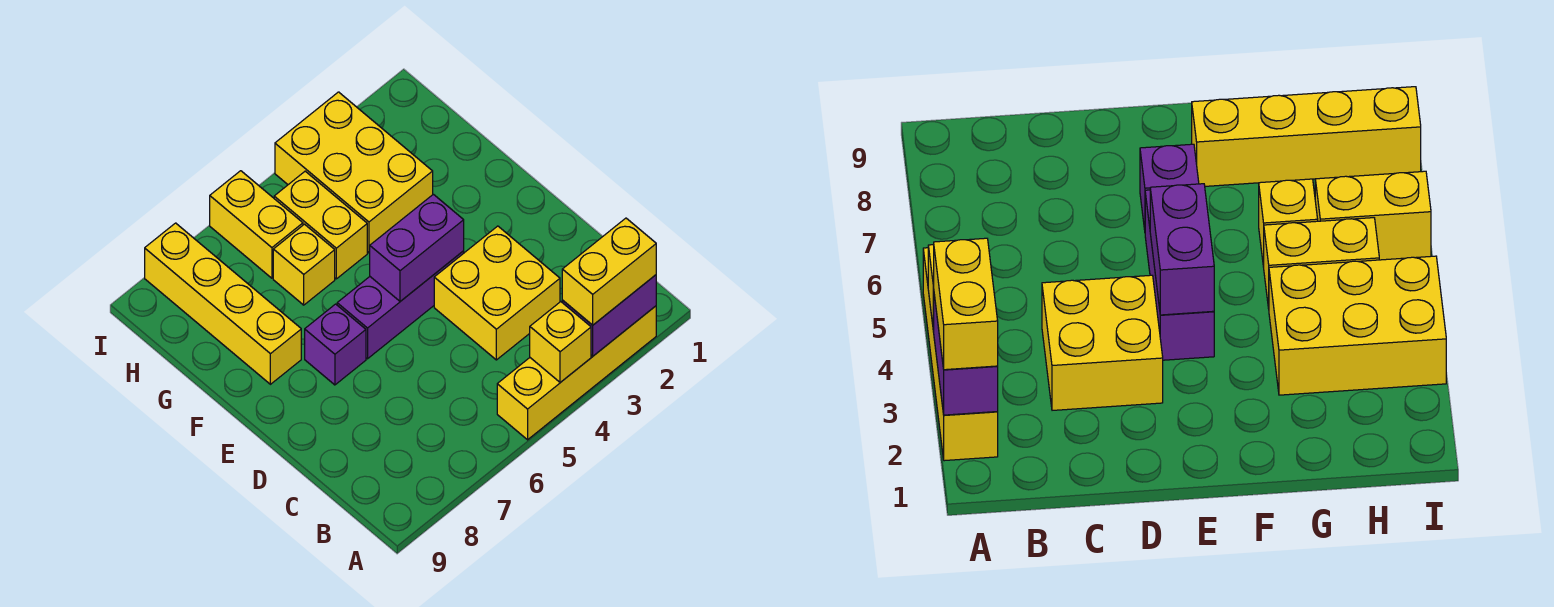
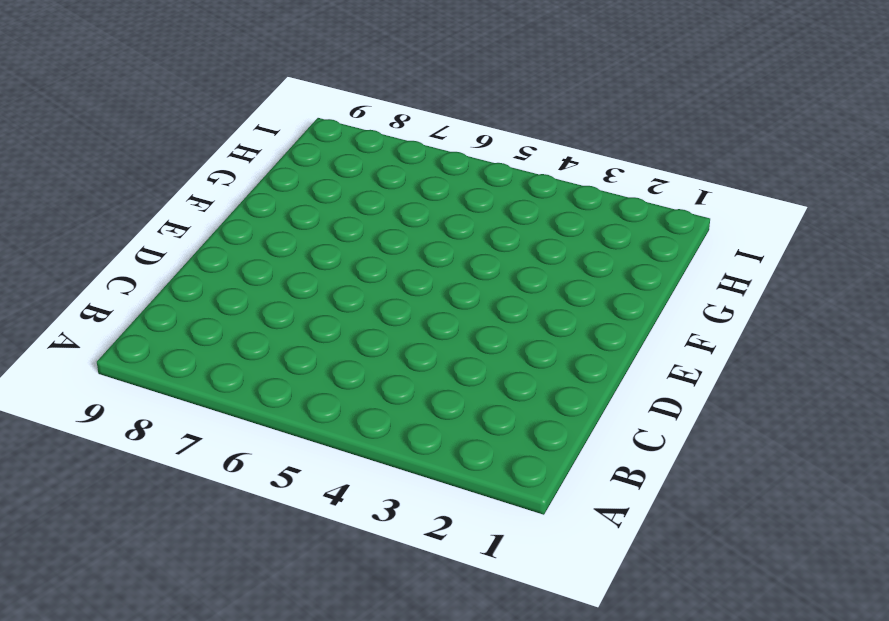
none -> yellow 1x4 brick [497,306,656,440]
none -> yellow 2x2 brick [434,226,560,360]
none -> purple 1x3 brick [337,251,464,359]

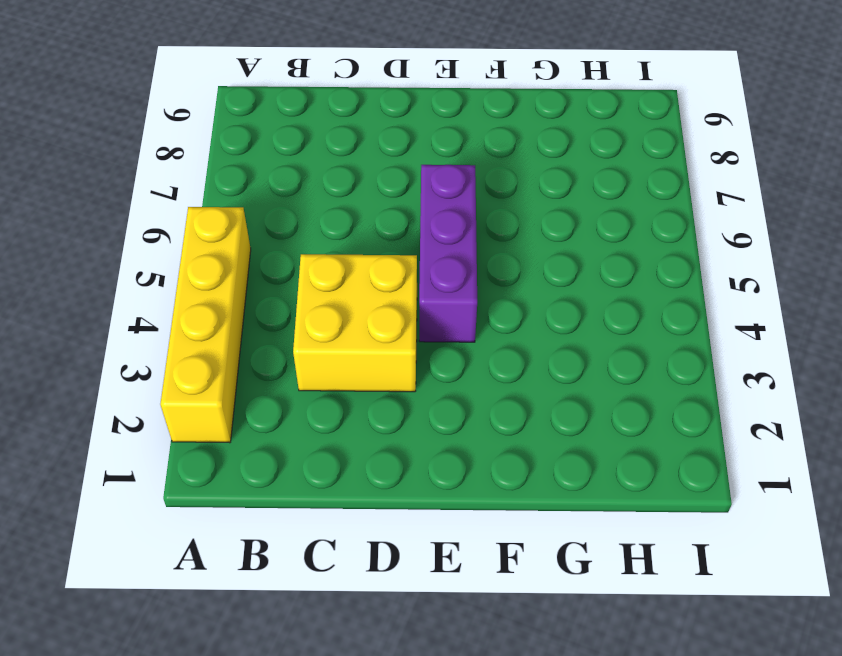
none -> purple 1x1 brick [305,304,366,385]
none -> yellow 1x4 brick [145,223,301,384]
none -> yellow 2x3 brick [275,92,433,253]

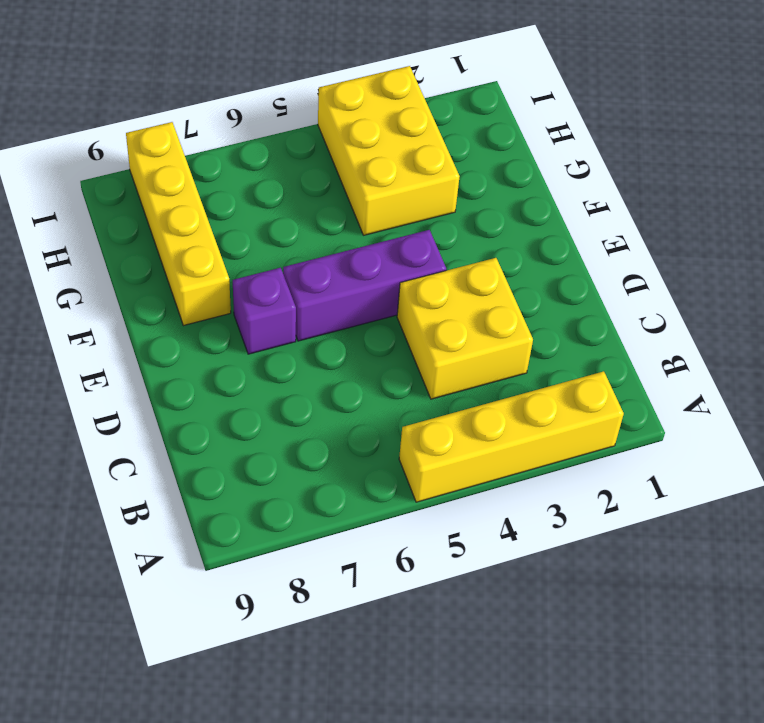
none -> yellow 1x2 brick [274,171,367,279]
none -> yellow 1x1 brick [273,224,335,305]
none -> yellow 1x2 brick [210,171,303,278]

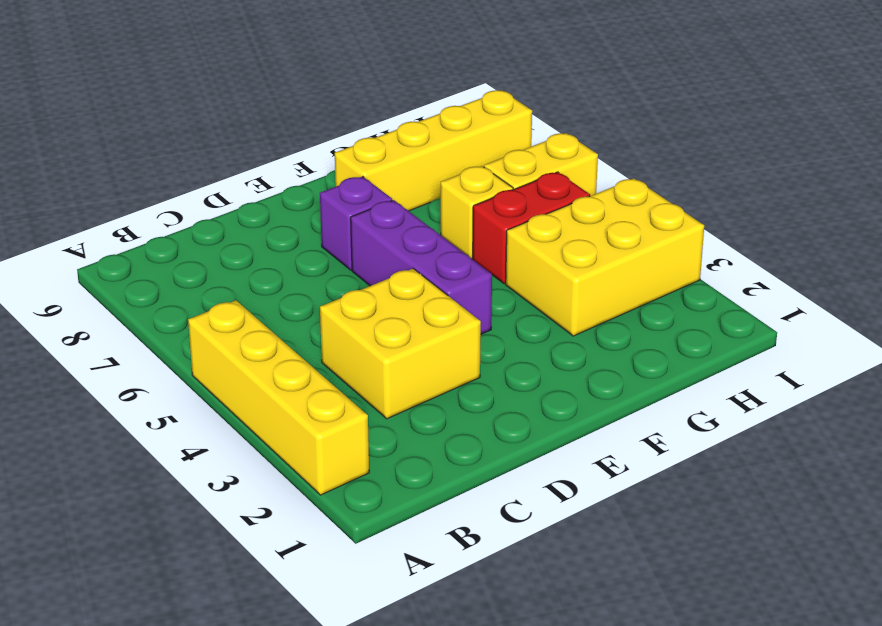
red 1x2 brick [473,172,590,284] -> yellow 1x2 brick [274,171,367,279]
none -> purple 1x2 brick [562,275,656,356]
none -> yellow 1x1 brick [530,302,591,382]
none -> purple 1x2 brick [370,194,464,301]

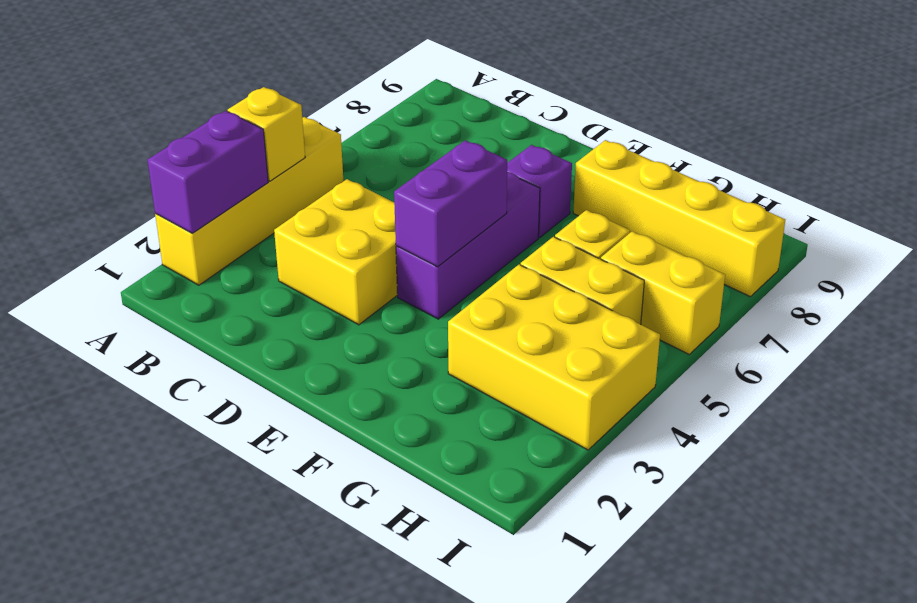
none -> yellow 1x2 brick [562,218,656,325]

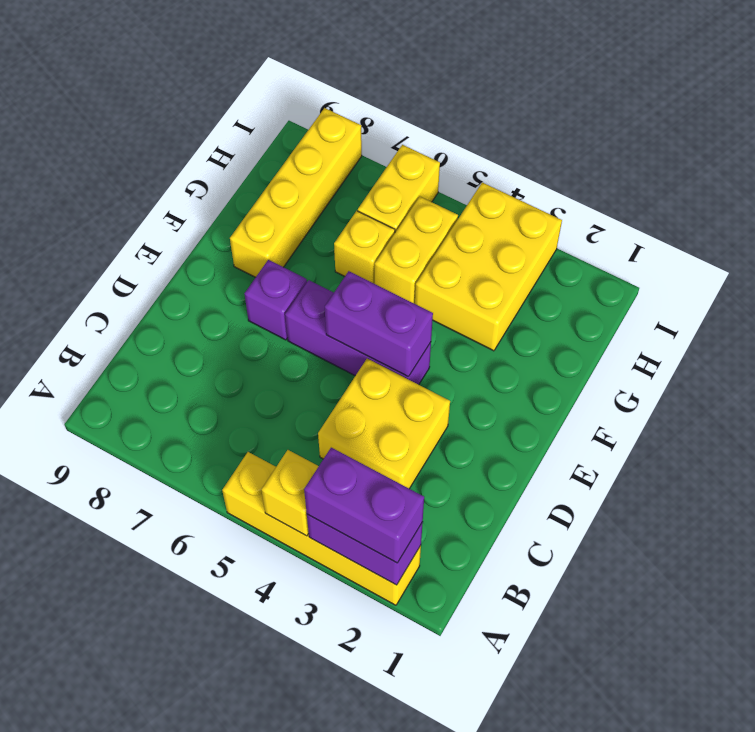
purple 1x2 brick [304,448,424,563] -> yellow 1x2 brick [562,218,656,325]

